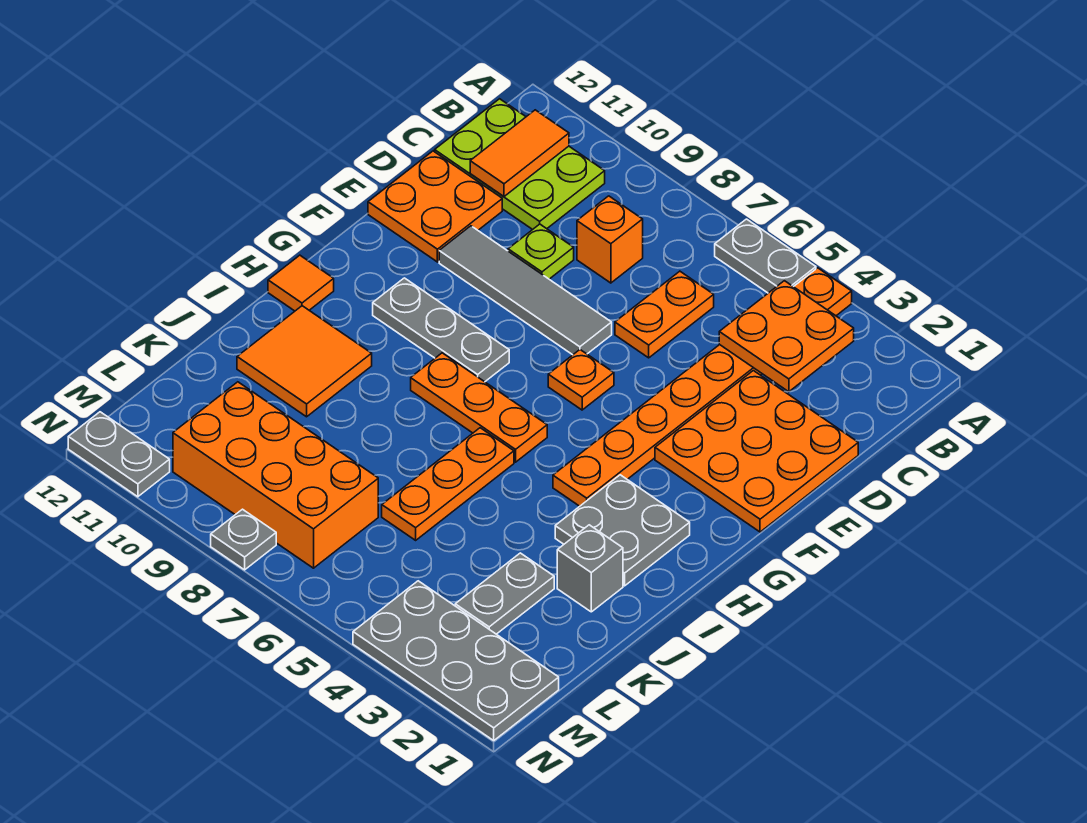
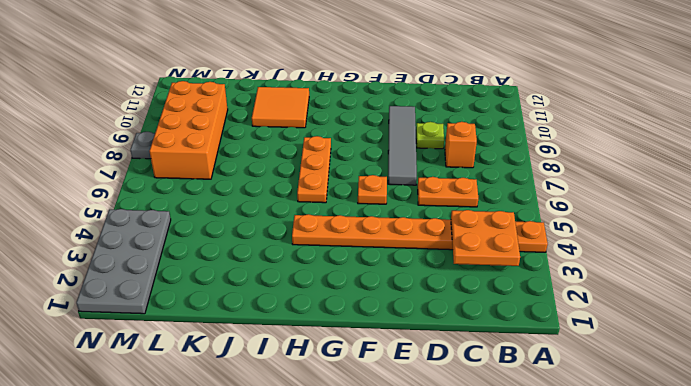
none -> grey 1x2 plate [715,219,816,293]
none -> lime 2x3 plate [435,99,605,230]
none -> orange 3x3 plate [655,371,858,532]

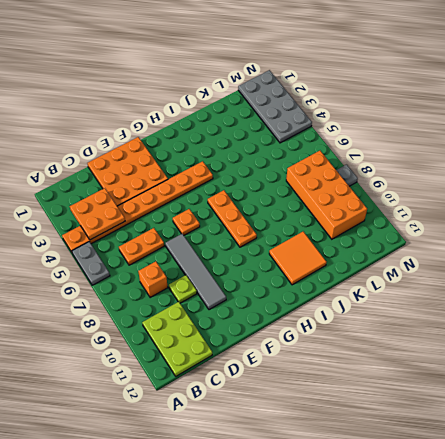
none -> orange 2x2 plate [368,151,502,262]
none -> grey 1x3 plate [373,278,509,382]
none -> grey 2x2 plate [555,475,690,586]

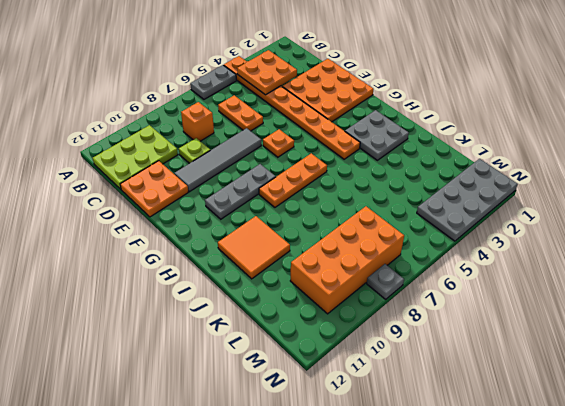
none -> orange 1x1 tile [268,255,334,311]
none -> orange 1x3 plate [382,428,514,540]
none -> grey 1x1 brick [557,525,623,612]

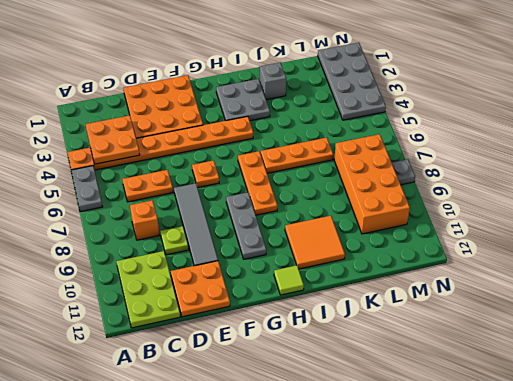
lime 1x1 tile [274,265,304,295] -> orange 1x1 tile [268,255,334,311]
none -> grey 1x2 plate [455,553,554,634]
none -> grey 1x2 plate [68,412,170,497]
none -> orange 1x2 tile [470,110,569,196]

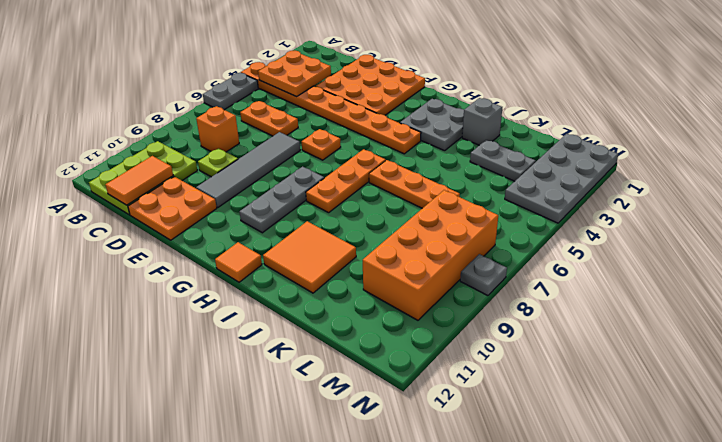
orange 1x2 tile [106,156,173,205] -> orange 1x2 tile turned to [470,110,569,196]
none -> grey 1x2 plate [68,412,170,497]

